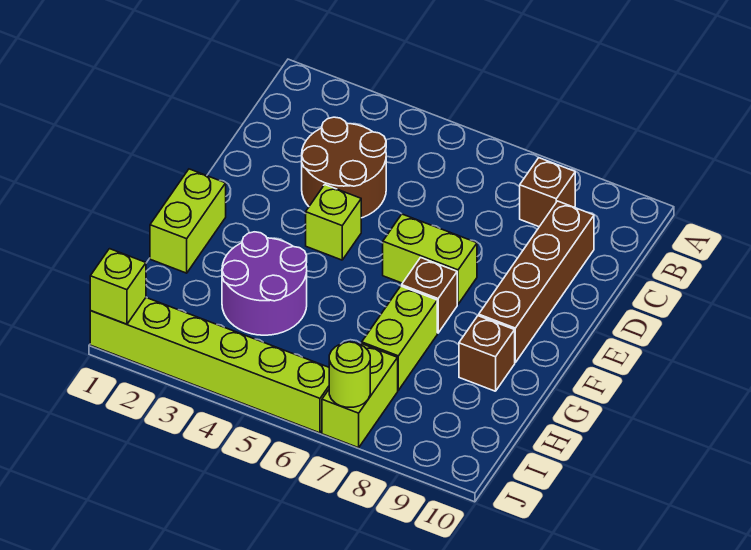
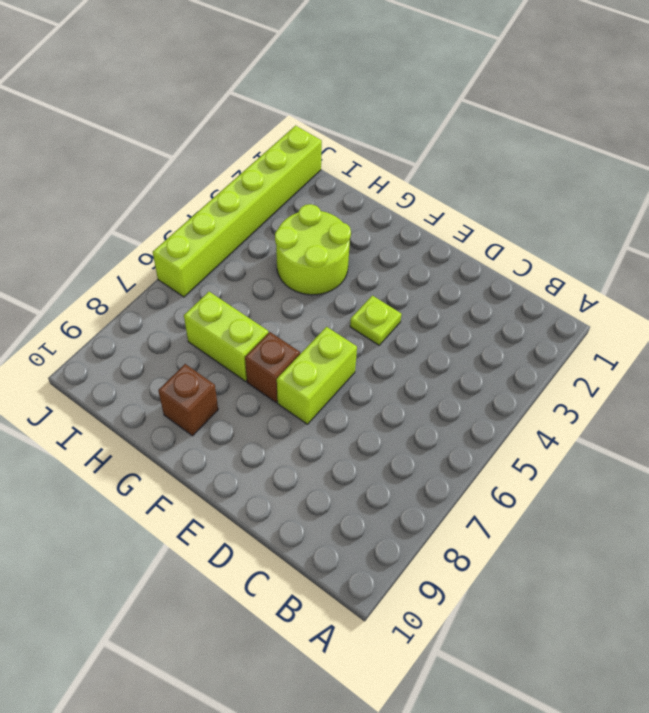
lime 1x1 plate [350,296,402,345] -> lime 1x1 brick [306,185,361,260]
lime 2x2 round brick [275,204,351,295] -> purple 2x2 round brick [222,232,307,335]
none -> brown 1x1 brick [520,158,575,227]
none -> brown 2x2 round brick [302,117,386,218]
none -> brown 1x4 brick [479,201,594,362]

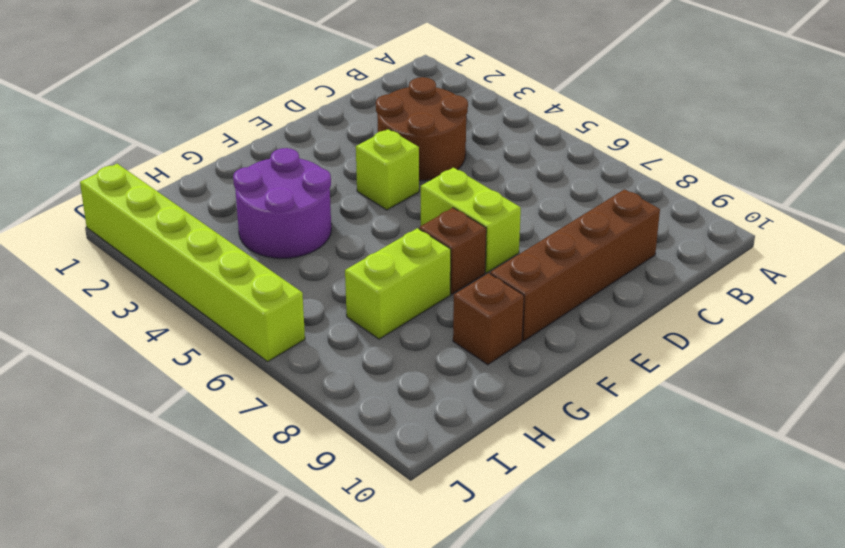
none -> brown 1x1 brick [520,158,575,227]
none -> lime 1x2 brick [150,169,226,273]
none -> lime 1x2 brick [322,343,398,448]

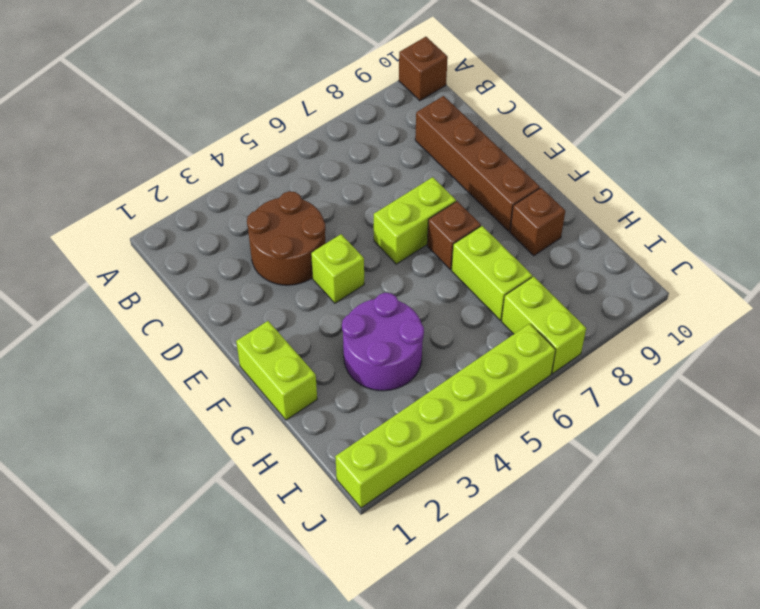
brown 1x1 brick [399,37,448,101] -> brown 1x1 brick moved to [520,158,575,227]
none -> lime 1x1 brick [90,249,146,324]
none -> lime 1x1 round brick [329,342,370,407]

